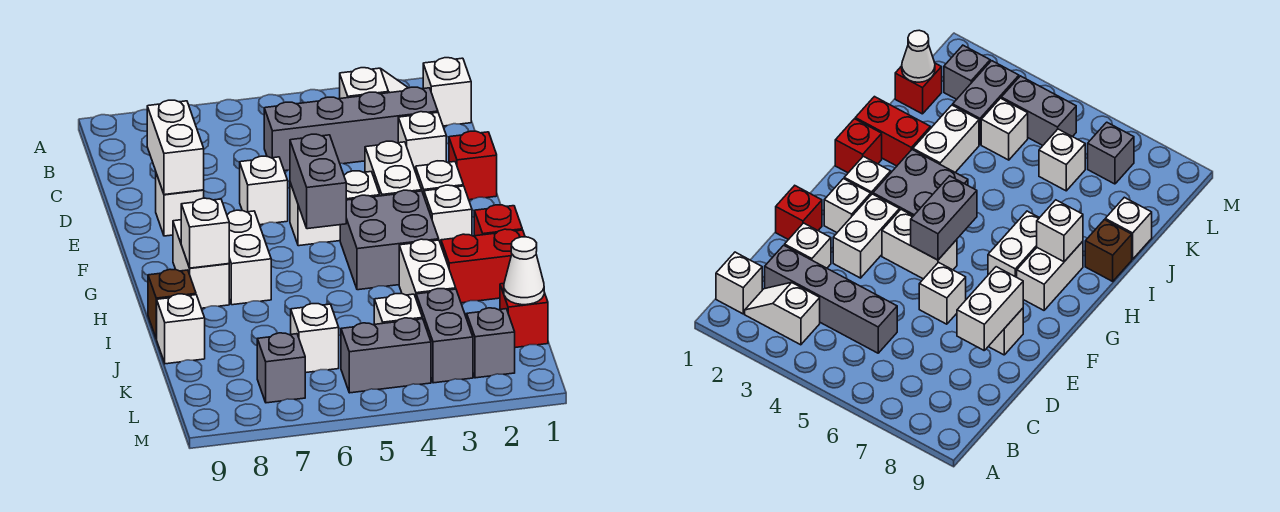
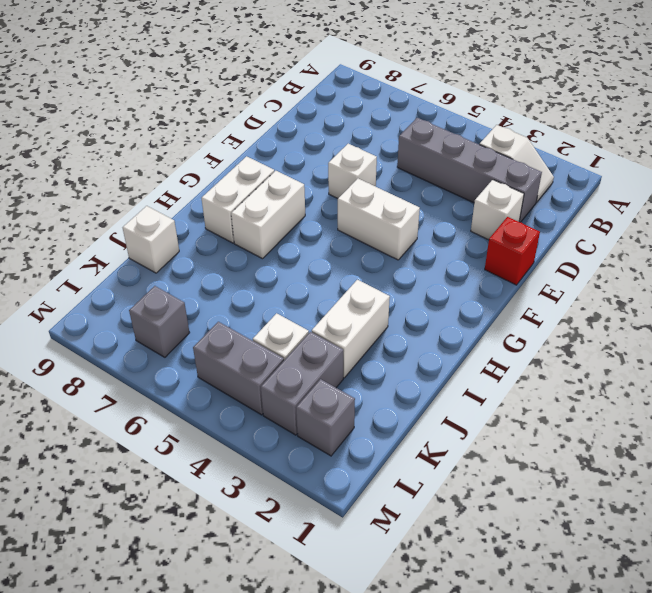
none -> white 1x1 brick [423,58,471,126]
none -> white 1x2 brick [365,141,422,196]
none -> white 1x1 brick [156,174,204,236]
none -> white 1x1 brick [416,161,463,195]

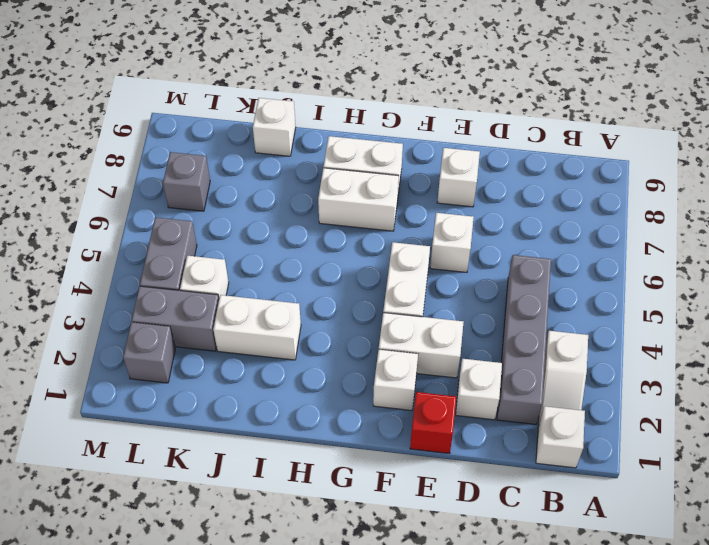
none -> white 1x1 brick [424,185,472,244]
none -> grey 2x2 brick [340,190,439,290]
none -> red 1x1 brick [474,205,522,236]
none -> red 1x2 brick [441,229,525,303]

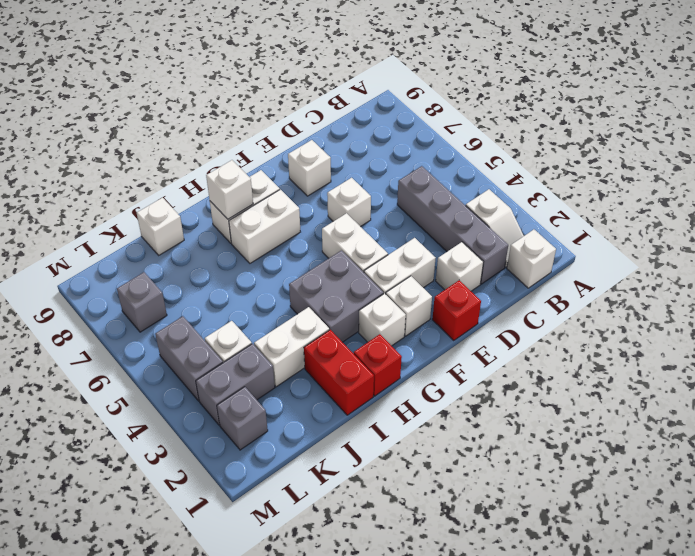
none -> brown 1x1 brick [148,269,196,339]
none -> red 1x1 brick [500,283,548,348]
none -> white 1x1 brick [291,304,339,373]
none -> white 1x2 brick [147,100,204,195]

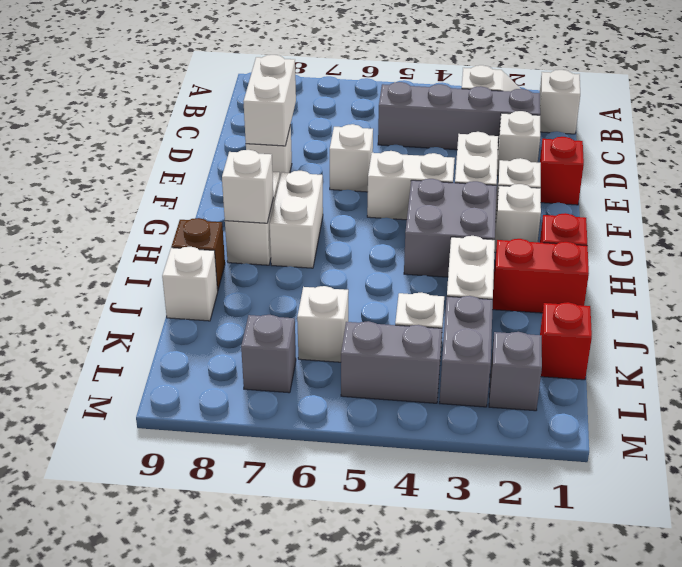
none -> grey 1x2 brick [290,134,346,229]
none -> white 1x1 cone [504,237,544,305]

